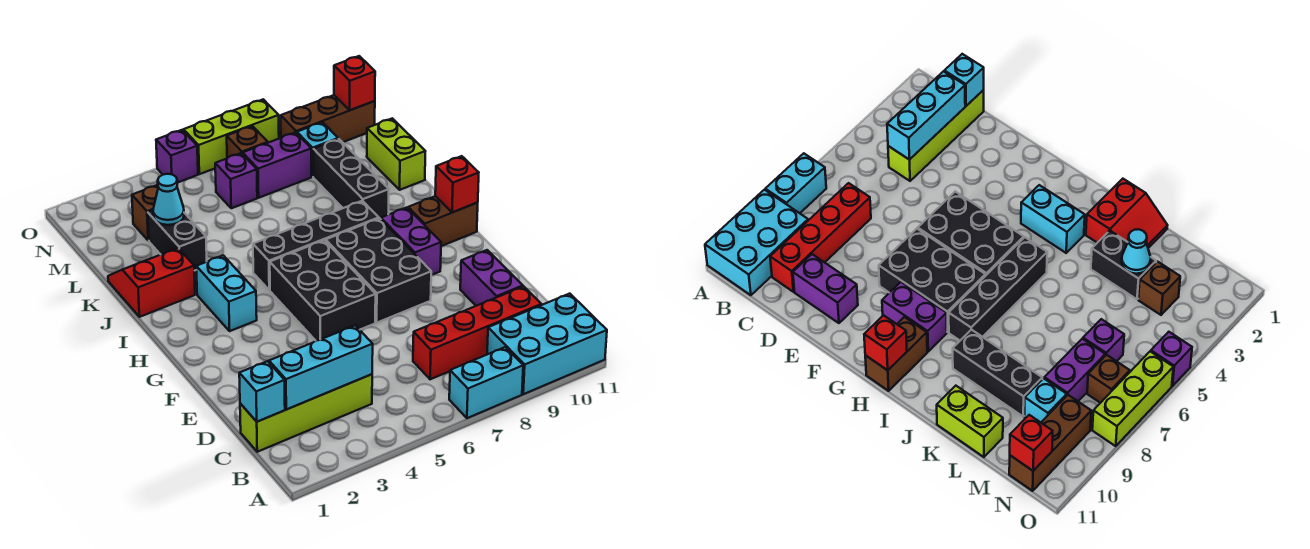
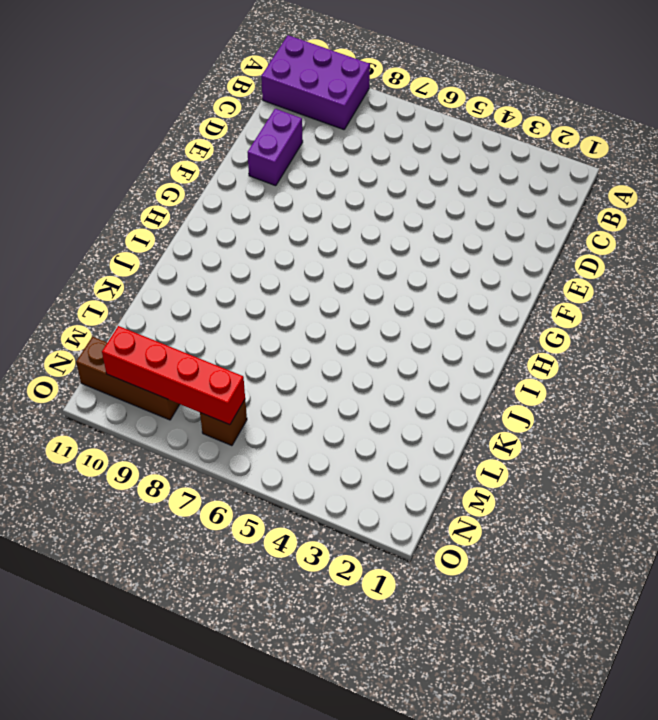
purple 2x3 brick [261,35,370,130] -> cyan 2x3 brick [487,294,607,394]
red 1x4 brick [102,326,245,425] -> red 1x4 brick moved to [413,286,541,379]
none -> cyan 1x2 brick [449,347,523,418]
none -> lime 1x4 brick [240,374,372,452]
none -> black 2x3 brick [270,240,376,341]

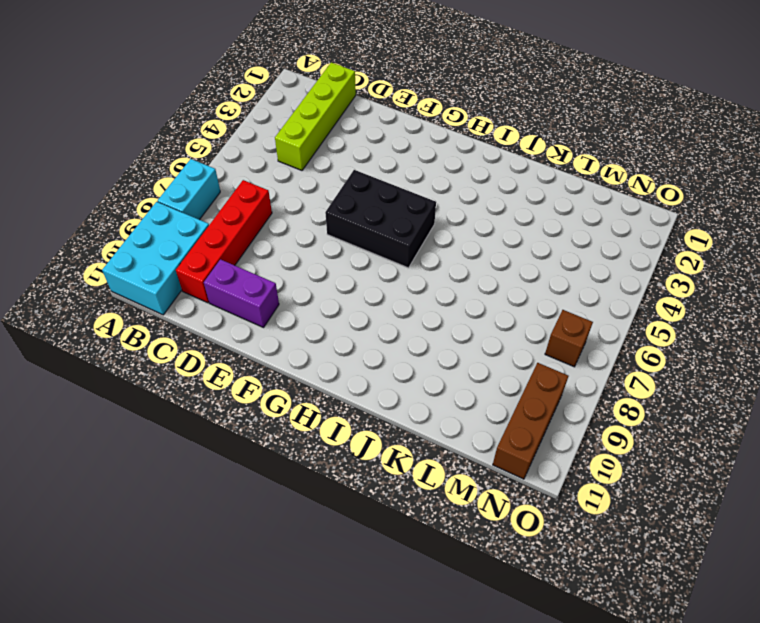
none -> black 2x3 brick [326,218,431,323]
none -> purple 1x2 brick [381,208,441,275]
none -> cyan 1x2 brick [196,255,257,331]

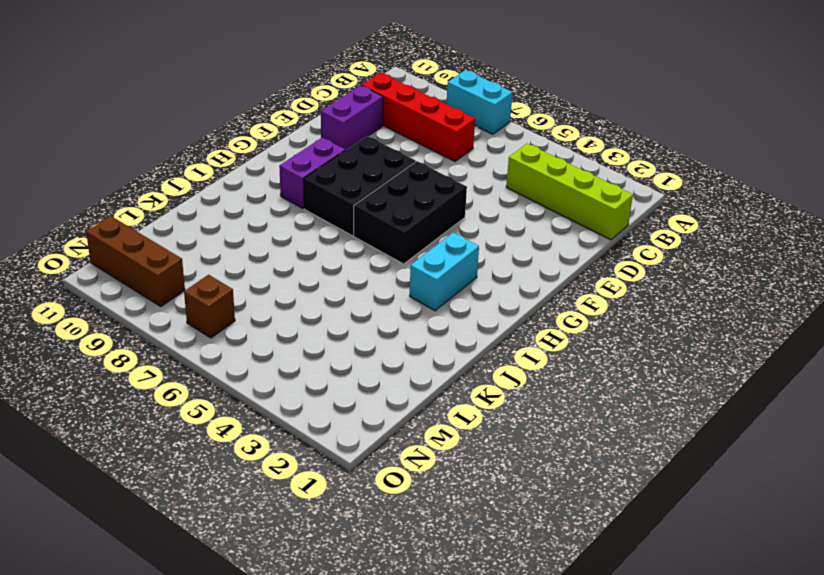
none -> cyan 2x3 brick [487,294,607,394]
none -> brown 1x2 brick [408,196,478,246]
none -> black 1x4 brick [253,201,379,290]

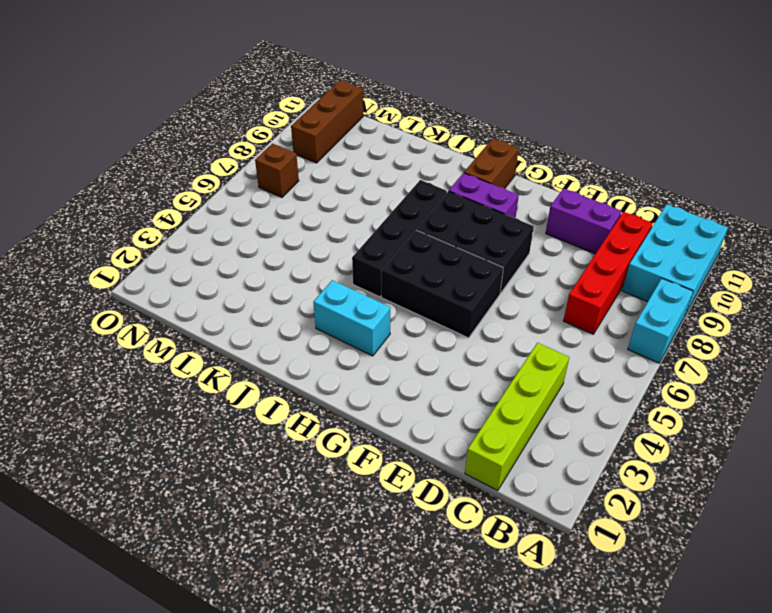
none -> red 2x2 slope [108,248,195,317]
none -> black 1x3 brick [313,139,389,219]
none -> black 1x2 brick [148,210,207,271]

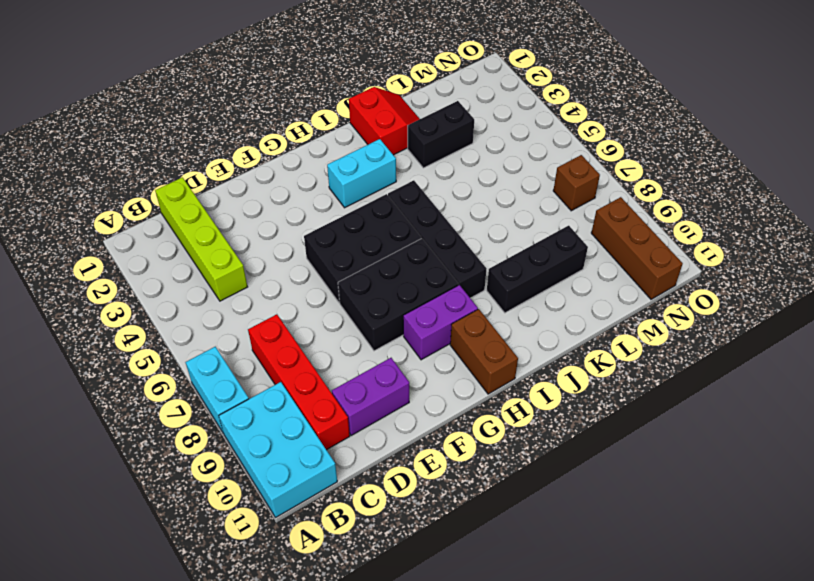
none -> lime 1x2 brick [367,118,425,190]
none -> brown 1x1 brick [132,185,158,241]
none -> purple 1x1 brick [215,153,257,208]

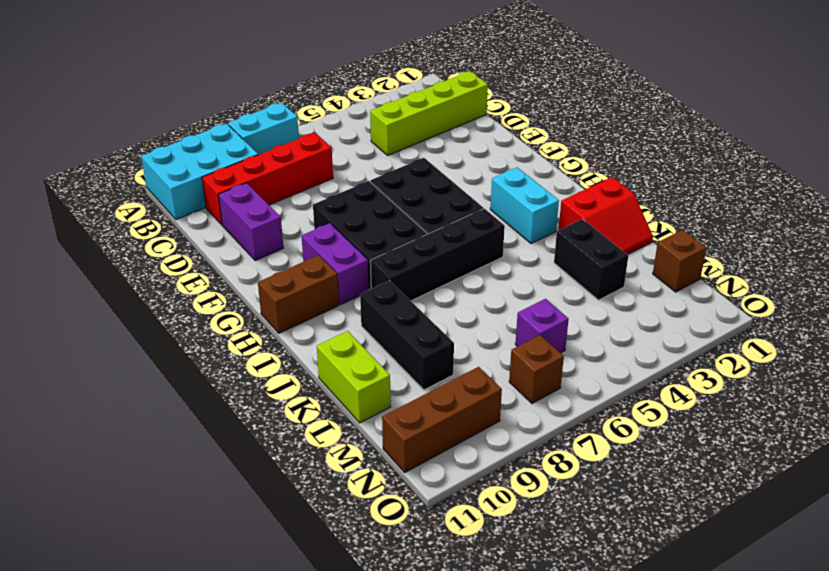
brown 1x1 brick [653,230,706,292] -> brown 1x1 brick moved to [132,185,158,241]
none -> purple 1x2 brick [243,133,311,198]
none -> cyan 1x1 brick [297,122,338,177]
none -> purple 1x1 brick [156,130,198,183]

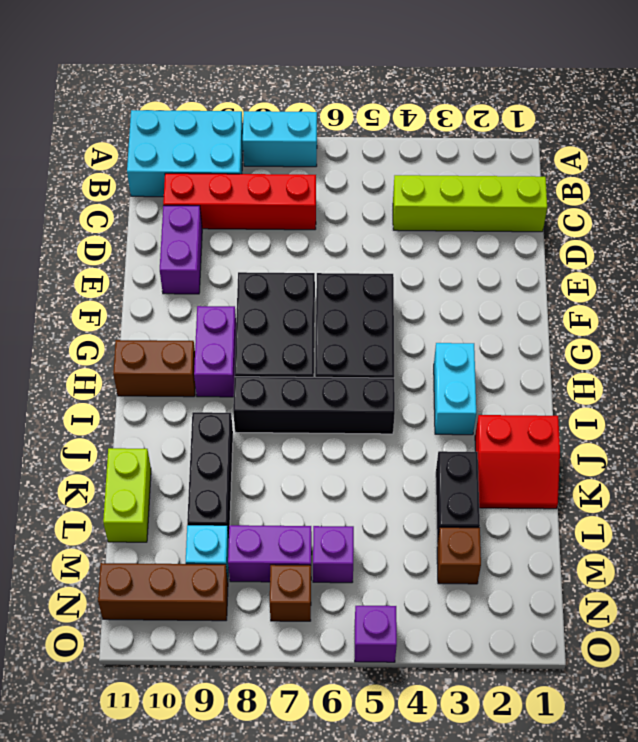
none -> lime 1x3 brick [184,99,279,174]
none -> cyan 1x1 brick [239,361,285,422]
none -> cyan 1x3 brick [269,325,373,409]

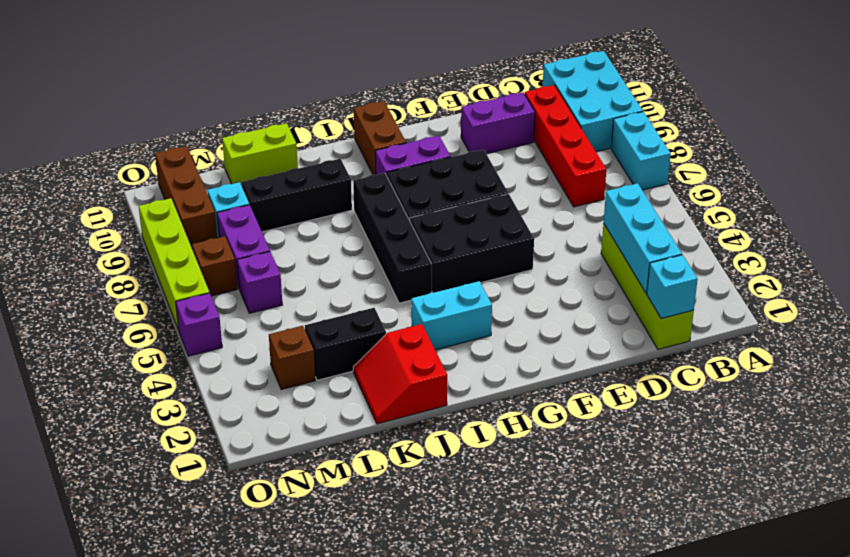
lime 1x4 brick [139,198,209,331] -> lime 1x3 brick [184,99,279,174]
none -> red 1x1 brick [435,156,479,212]
none -> cyan 1x1 cone [153,174,184,225]
none -> red 1x1 brick [334,56,375,110]

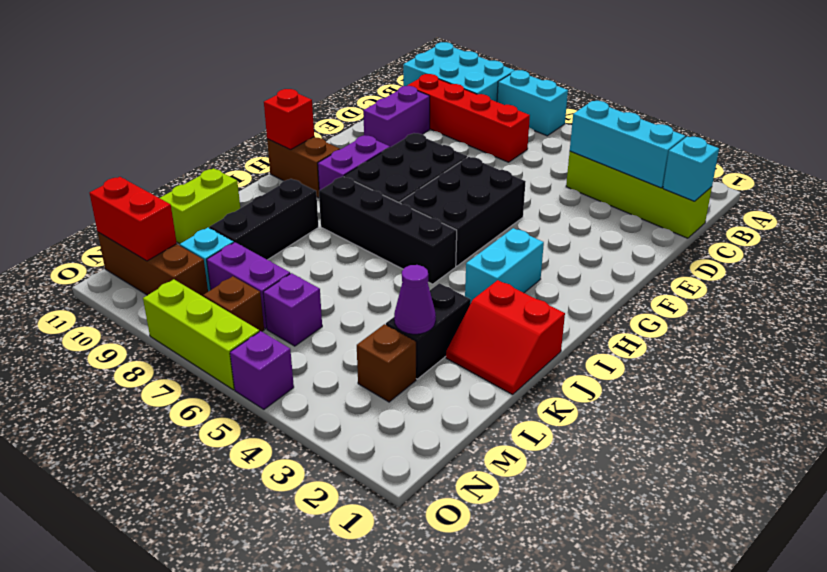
purple 1x1 cone [394,265,436,334] -> cyan 1x1 cone [153,174,184,225]
red 1x2 brick [90,177,177,261] -> red 1x1 brick [334,56,375,110]

